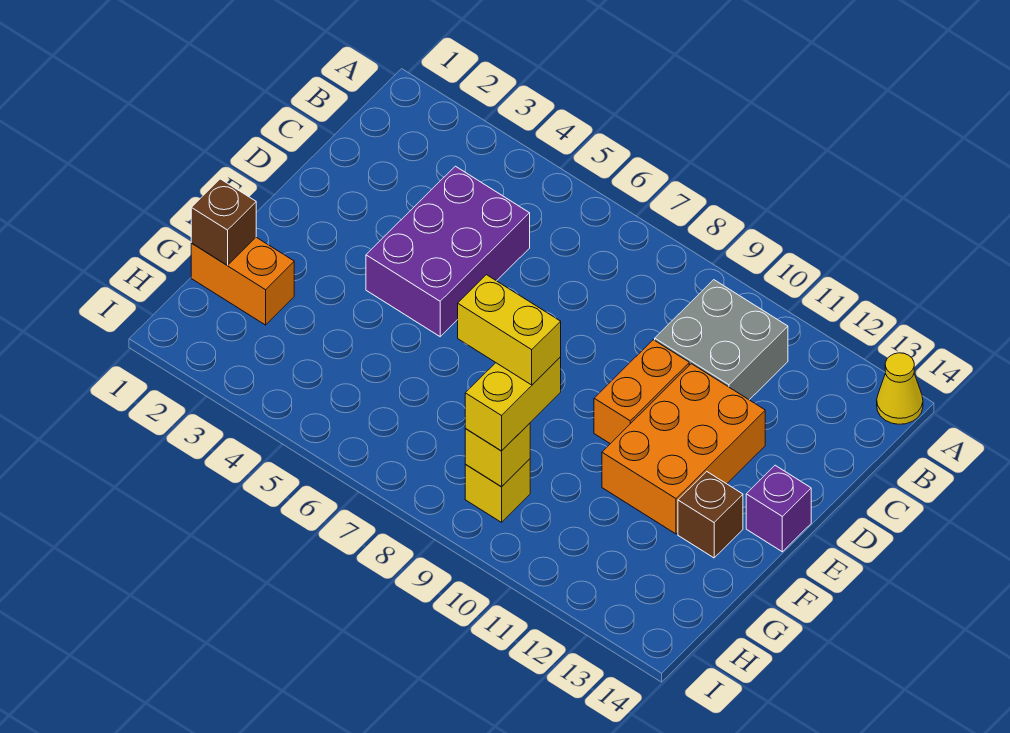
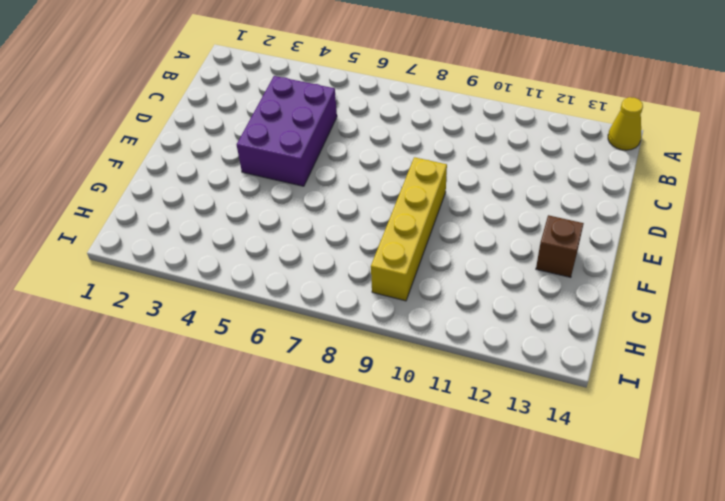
yellow 1x4 brick [371,157,447,301] -> yellow 1x1 brick [465,459,530,522]
none -> grey 2x2 brick [655,280,788,400]
none -> orange 1x2 brick [594,340,689,444]
none -> orange 2x3 brick [602,364,765,534]

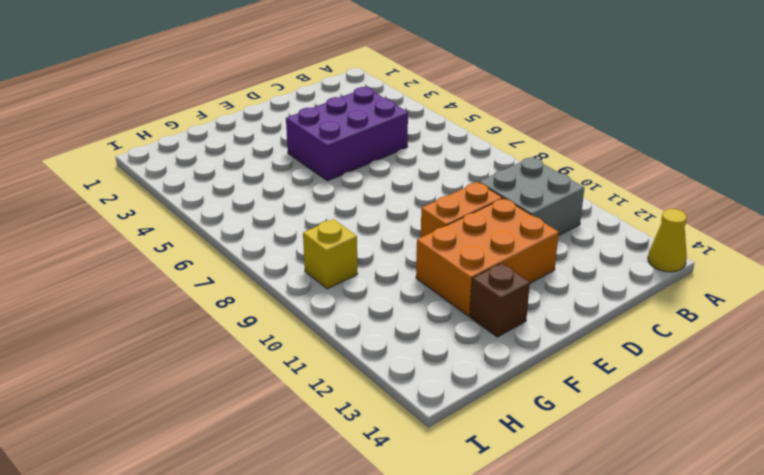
none -> purple 1x1 brick [746,465,811,552]
none -> orange 1x2 brick [191,237,294,325]
none -> brown 1x1 brick [191,179,256,265]

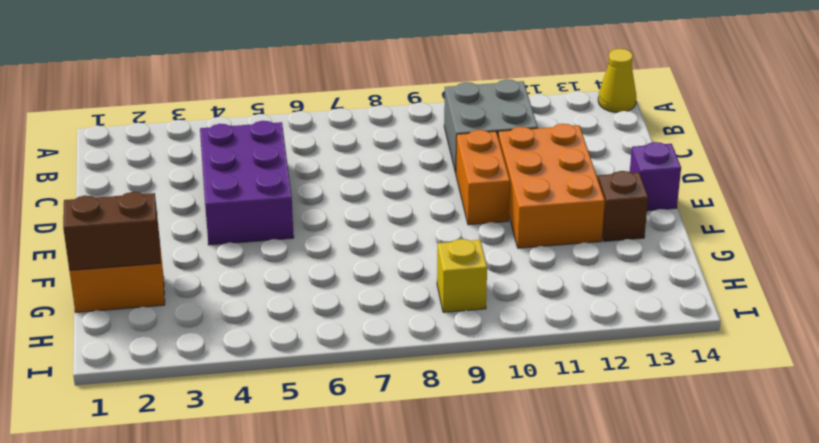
brown 1x2 brick [63,192,160,270] -> brown 1x1 brick [191,179,256,265]
none -> yellow 1x1 brick [465,423,530,487]
none -> yellow 1x2 brick [465,357,561,451]
none -> yellow 1x2 brick [458,275,561,385]

